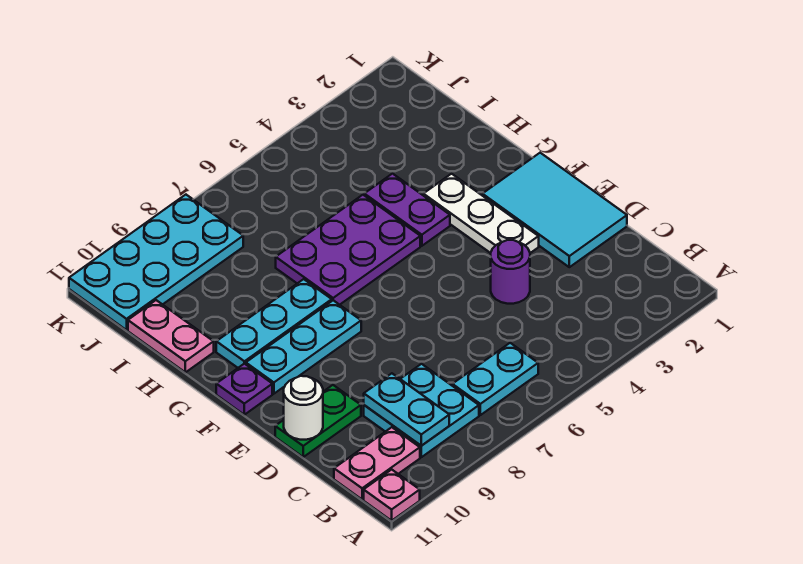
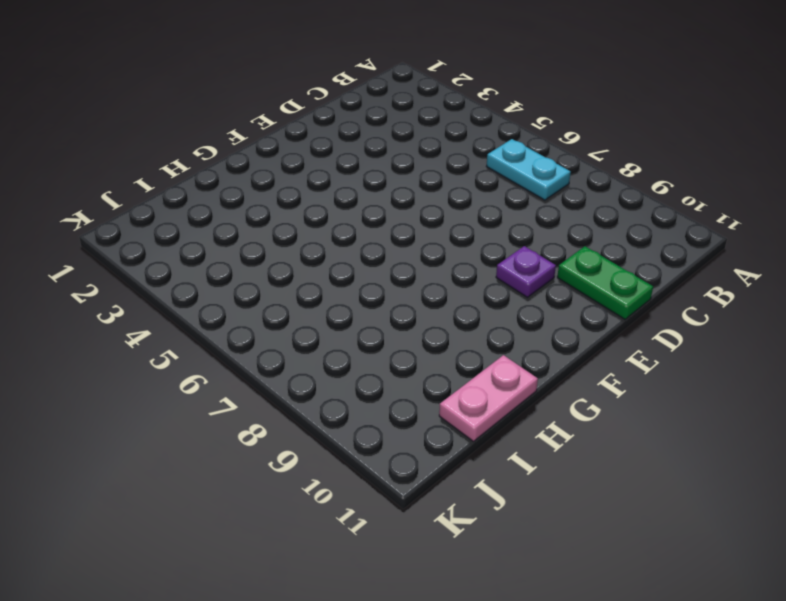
purple 1x1 plate [496,246,556,297] -> purple 1x1 plate moved to [216,364,272,415]
none -> pink 1x1 plate [364,470,420,521]
none -> cyan 2x2 plate [364,364,479,457]
none -> pink 1x2 plate [334,427,420,499]

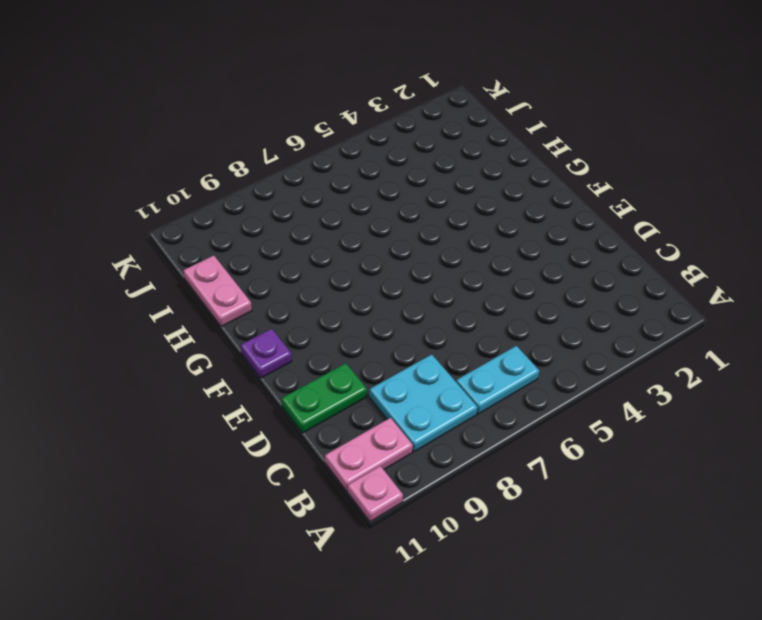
none -> cyan 2x3 tile [482,153,627,267]
none -> purple 1x1 round brick [491,240,530,304]
none -> white 1x3 plate [423,174,539,253]

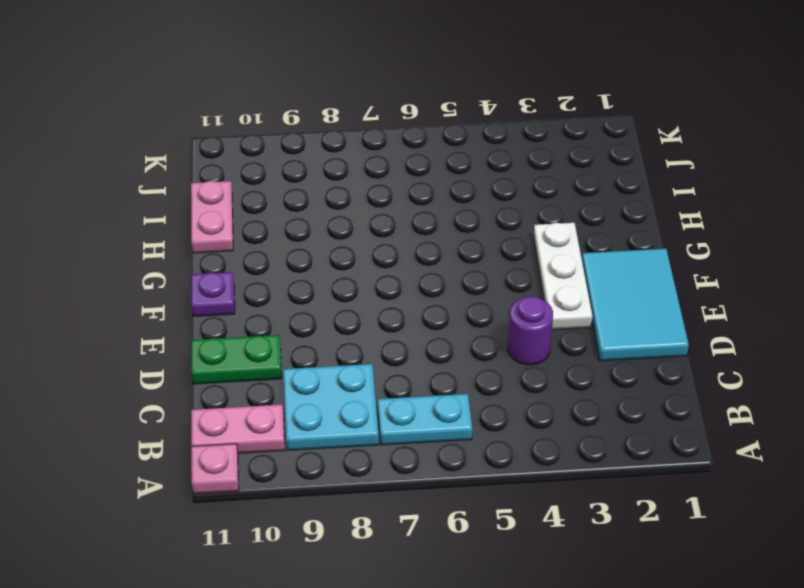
none -> cyan 1x3 plate [246,300,361,394]
none -> purple 1x2 plate [364,174,450,246]
none -> purple 2x3 plate [276,195,420,305]

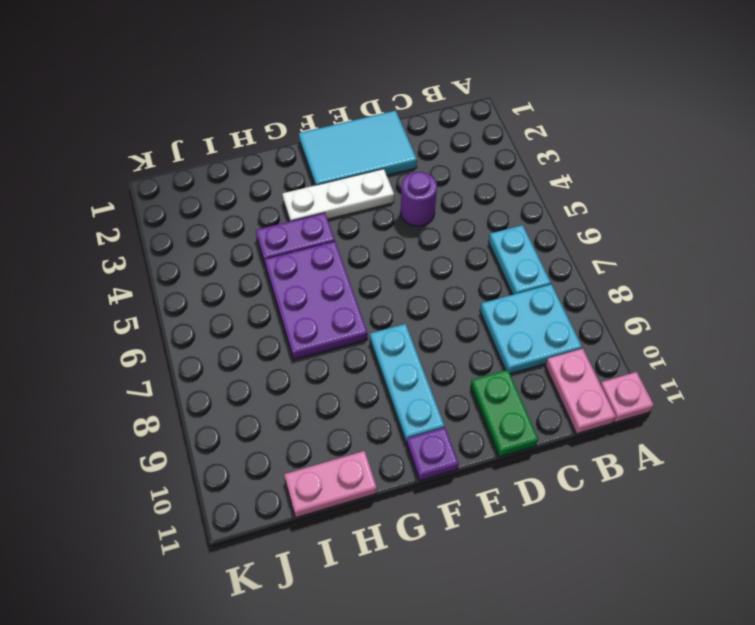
none -> cyan 1x3 plate [216,279,332,368]
none -> cyan 2x4 plate [69,195,243,330]
none -> cyan 1x2 plate [364,373,449,446]

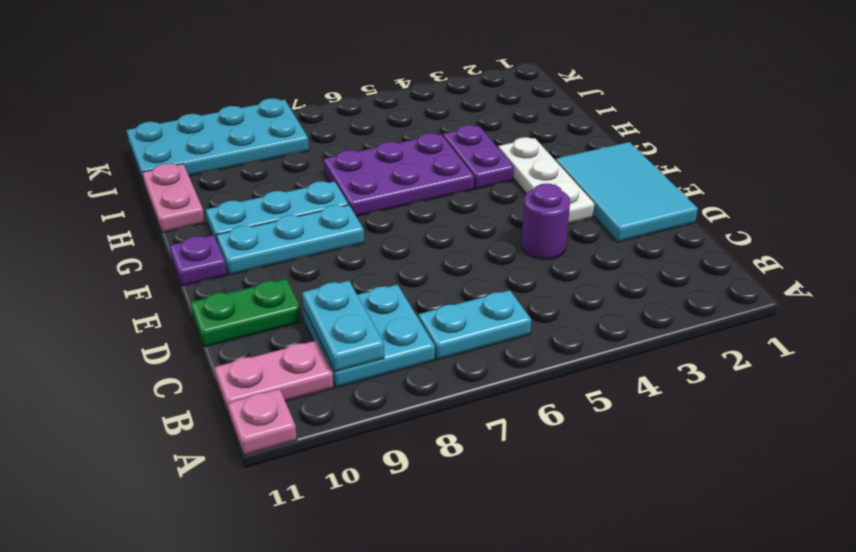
none -> white 1x1 round brick [284,376,323,440]

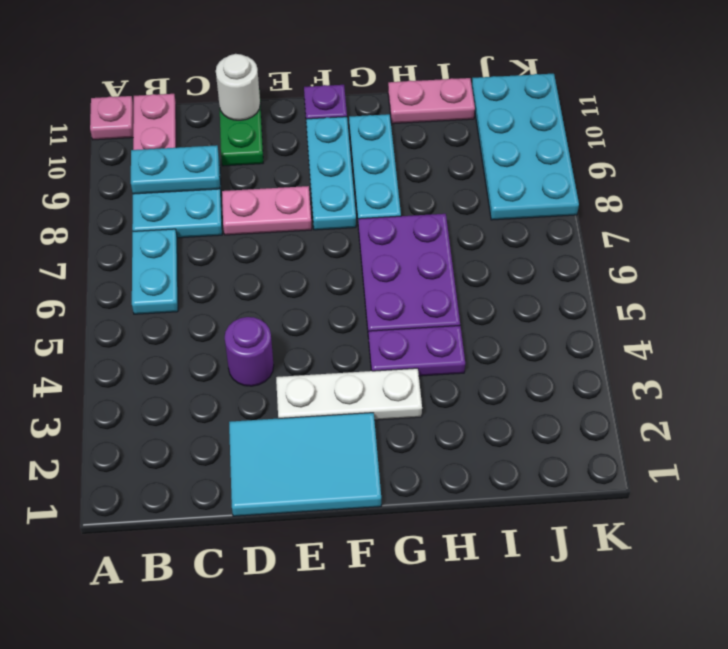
pink 1x2 plate [222,186,312,235] -> none

